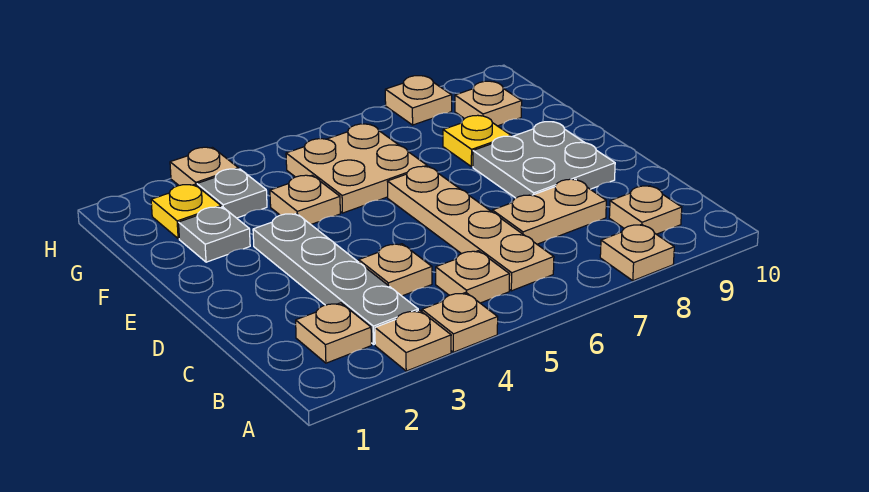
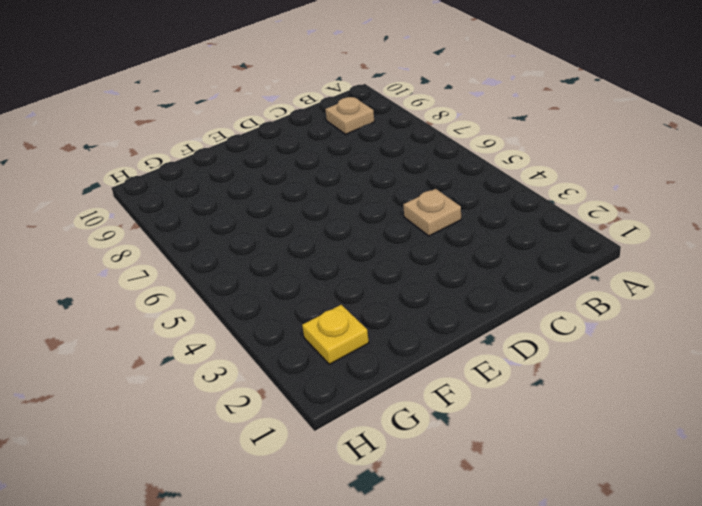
none -> tan 1x1 plate [375,310,451,371]
none -> tan 1x1 plate [422,293,498,352]
none -> tan 1x1 plate [600,224,674,281]

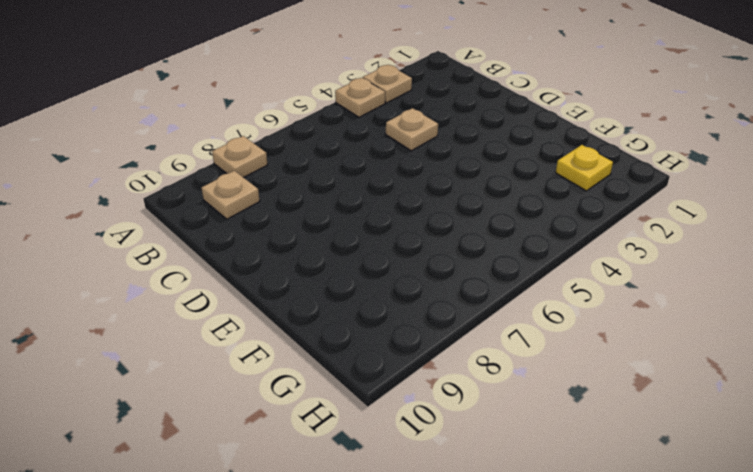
none -> tan 1x1 plate [296,303,371,363]
none -> grey 1x4 plate [253,214,418,344]
none -> tan 1x1 plate [436,251,510,303]

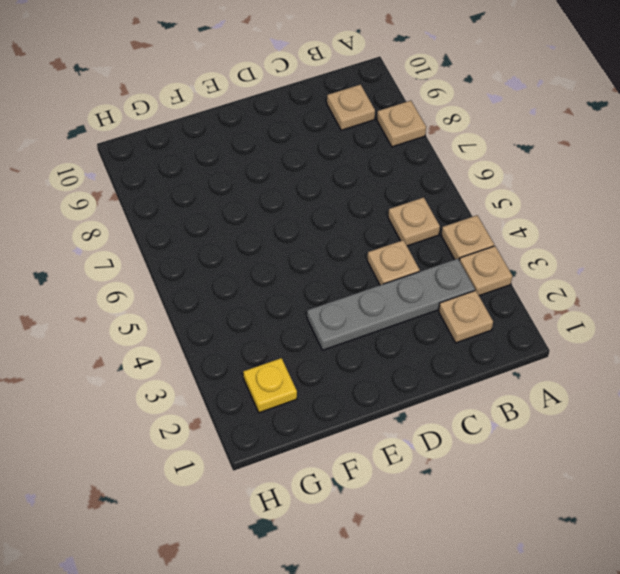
none -> tan 1x4 plate [387,166,554,291]
none -> tan 1x2 plate [492,179,606,244]
none -> grey 2x2 plate [473,122,615,198]

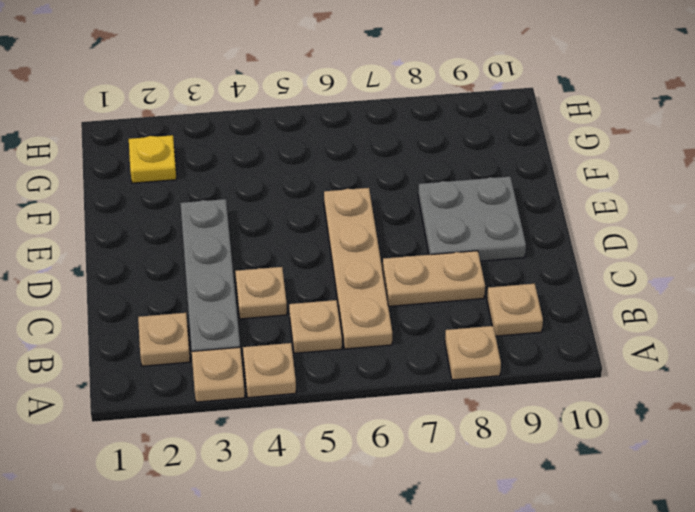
none -> grey 1x1 plate [178,207,250,262]
none -> tan 1x1 plate [270,175,340,224]
none -> tan 2x2 plate [286,124,427,213]

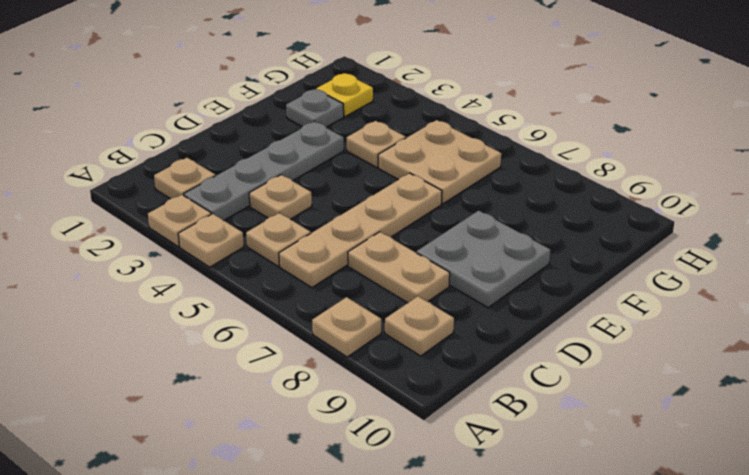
none -> yellow 1x1 plate [443,115,511,167]
none -> grey 1x1 plate [197,169,267,218]
none -> tan 1x1 plate [455,81,522,126]

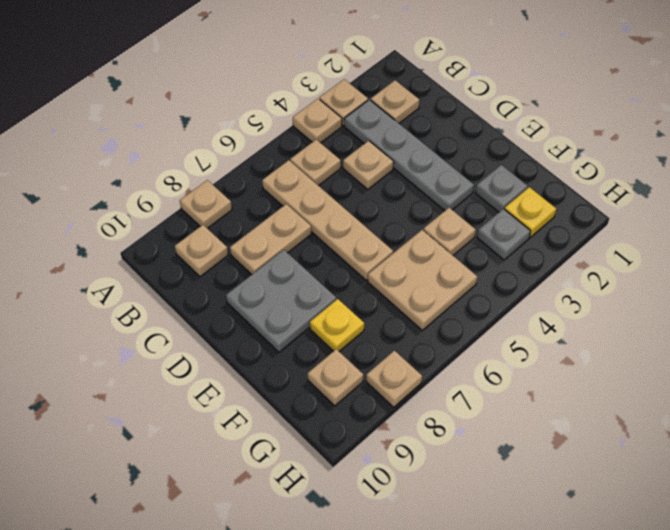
none -> tan 1x1 plate [170,147,239,186]

